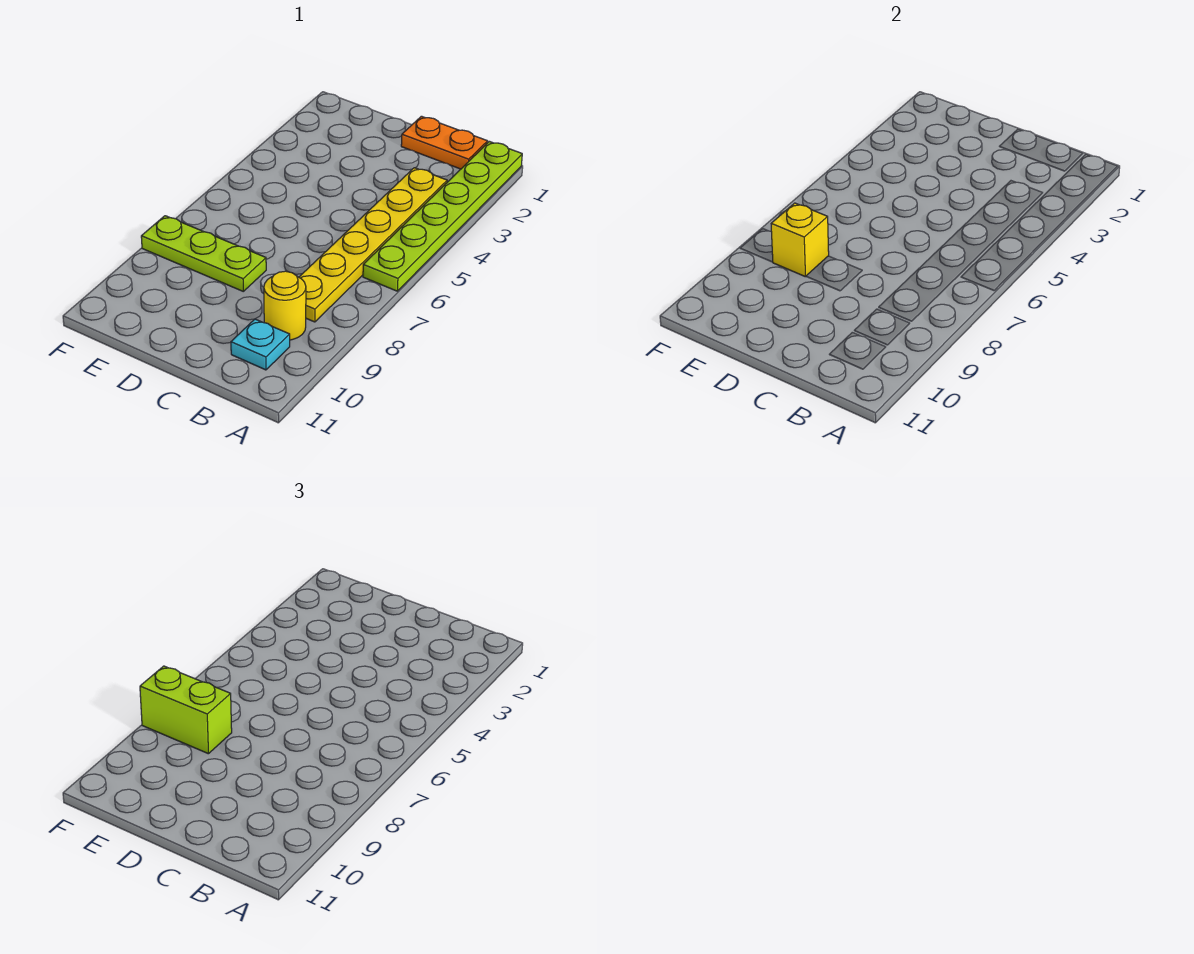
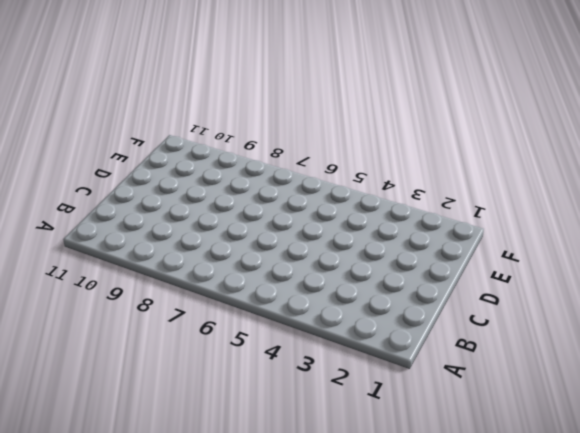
none -> lime 1x6 plate [363,142,522,291]
none -> orange 1x2 plate [401,116,488,169]

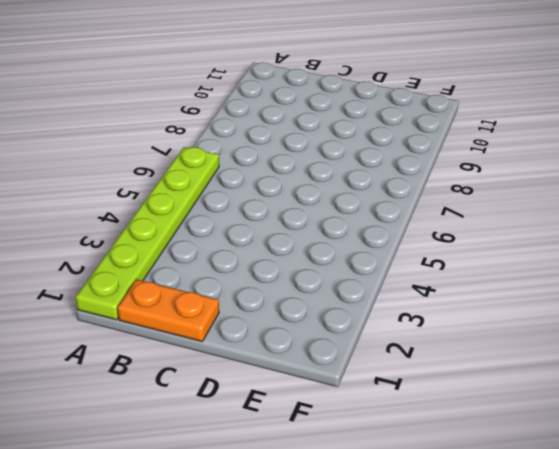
none -> yellow 1x6 plate [299,168,447,322]
none -> yellow 1x1 round brick [264,271,306,340]

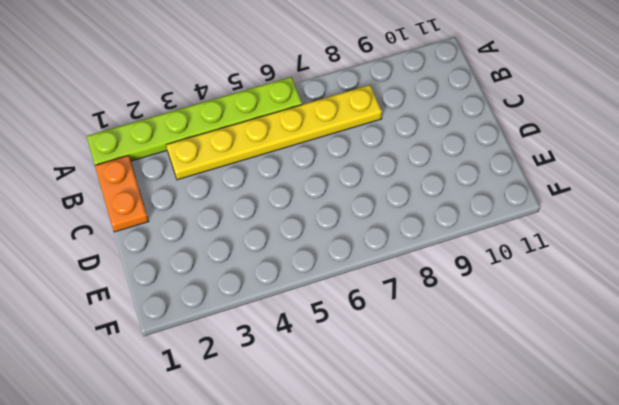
none -> yellow 1x1 round brick [264,271,306,340]
none -> cyan 1x1 plate [231,319,290,370]

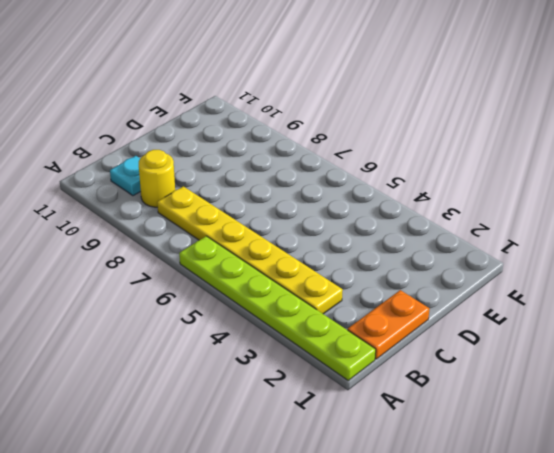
none -> lime 1x3 plate [141,216,266,291]
none -> yellow 1x1 brick [771,203,829,277]

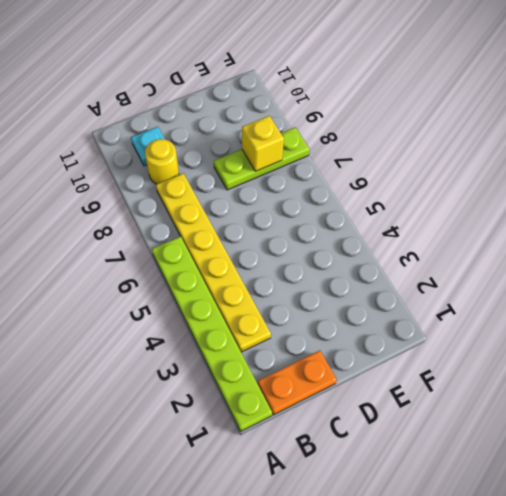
none -> lime 1x2 brick [140,666,232,754]

